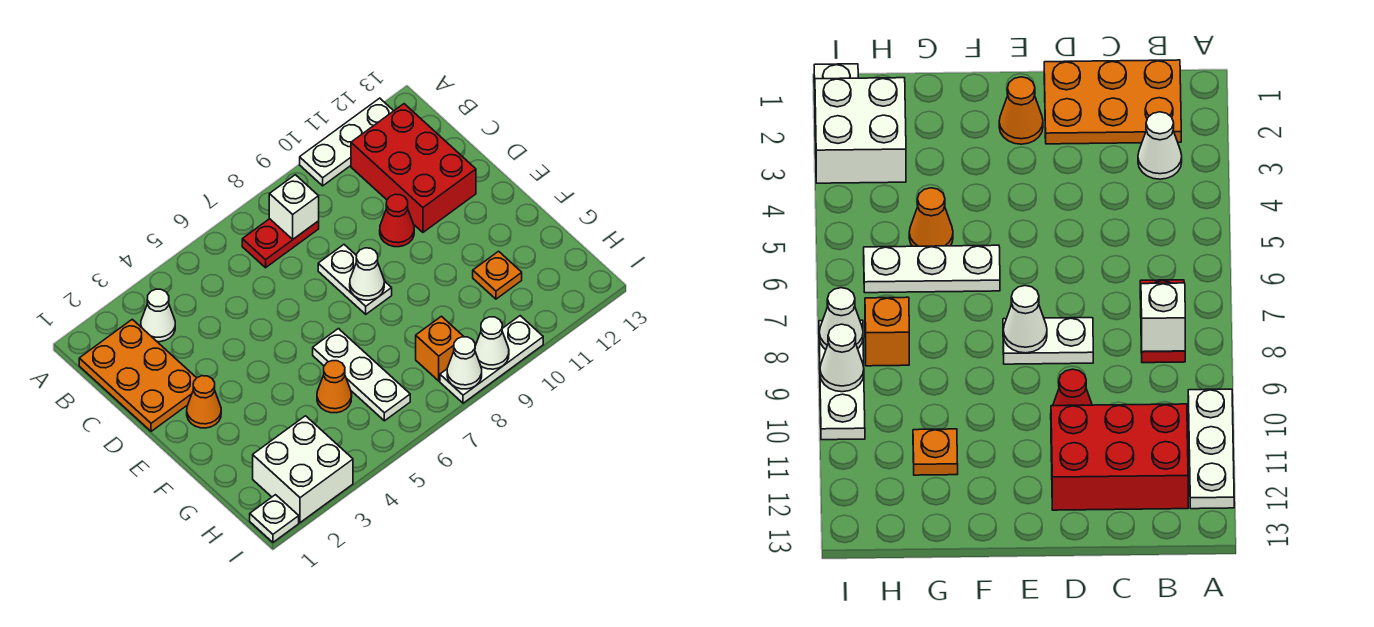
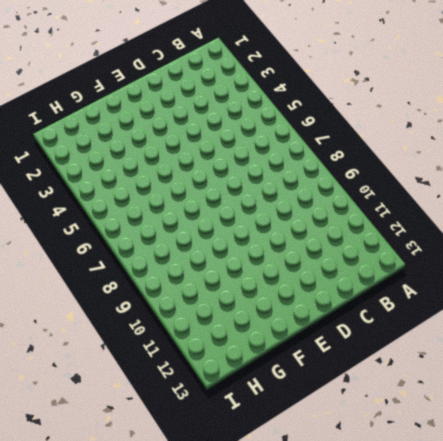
none -> white 1x3 plate [300,98,393,186]
none -> orange 2x3 plate [79,319,196,431]
none -> white 1x1 cone [141,289,175,342]

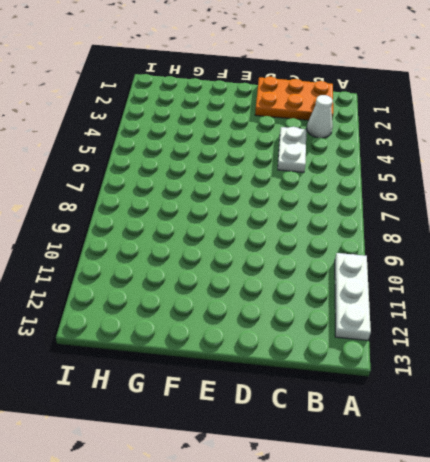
white 1x2 plate [278,127,306,172] -> white 1x2 plate turned to [318,245,392,314]
none -> red 1x2 plate [242,219,319,268]
none -> red 2x3 brick [351,104,476,232]
none -> red 1x1 cone [380,194,414,247]

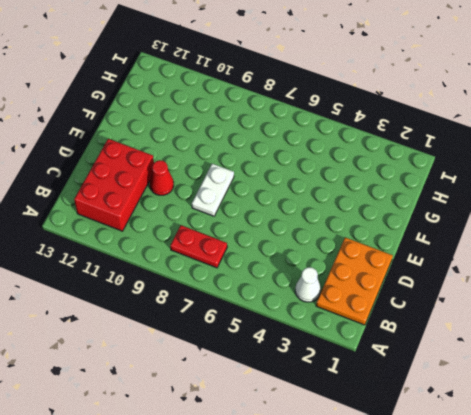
none -> white 1x3 plate [300,98,393,186]
none -> orange 1x1 cone [187,376,221,428]
none -> white 1x3 plate [313,329,410,421]

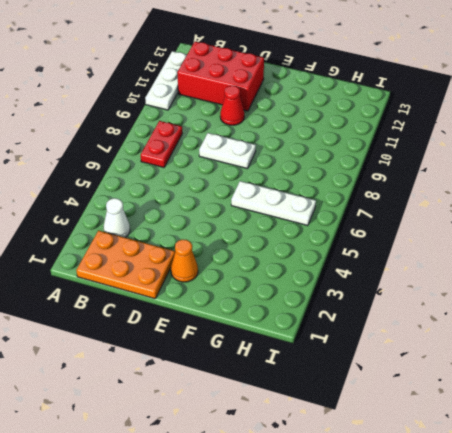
none -> orange 1x1 cone [317,361,352,413]
none -> orange 1x1 plate [473,251,522,299]
none -> white 2x2 brick [253,416,353,523]

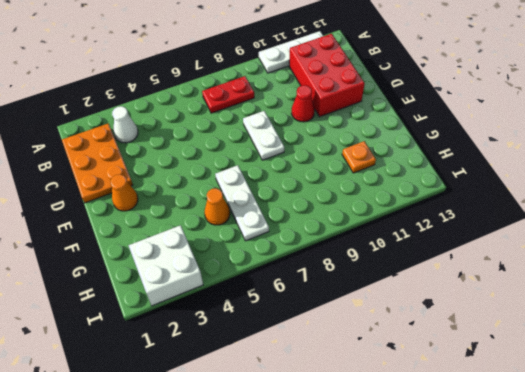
none -> orange 1x1 brick [416,316,464,381]
none -> white 1x1 plate [250,495,299,542]
none -> white 1x3 plate [440,316,543,403]

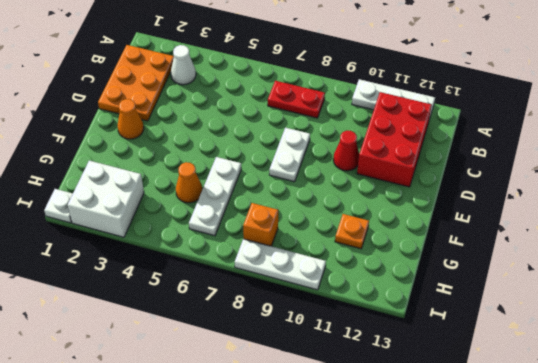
none -> white 1x1 brick [269,175,319,239]
none -> white 1x1 cone [350,248,384,300]
none -> white 1x1 cone [447,337,482,389]

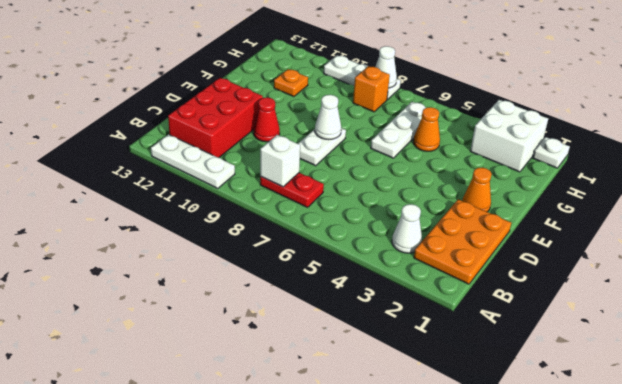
none -> white 1x1 cone [475,317,509,369]

